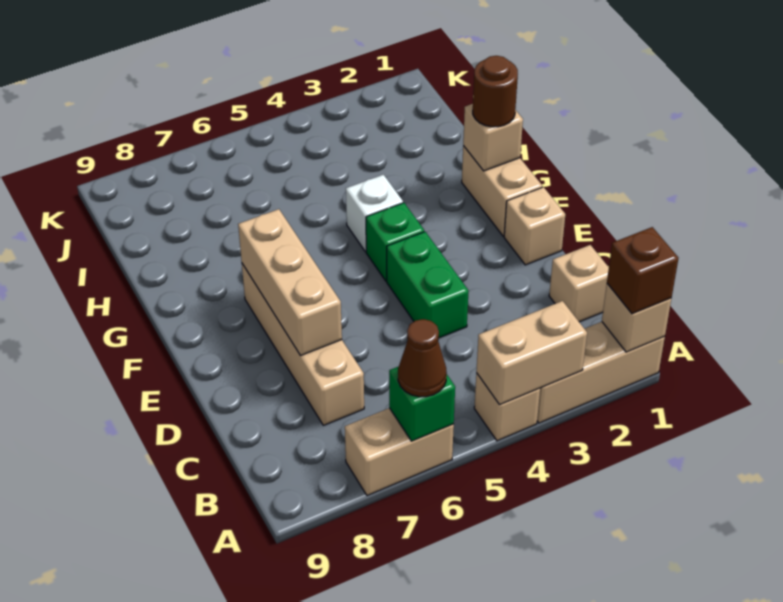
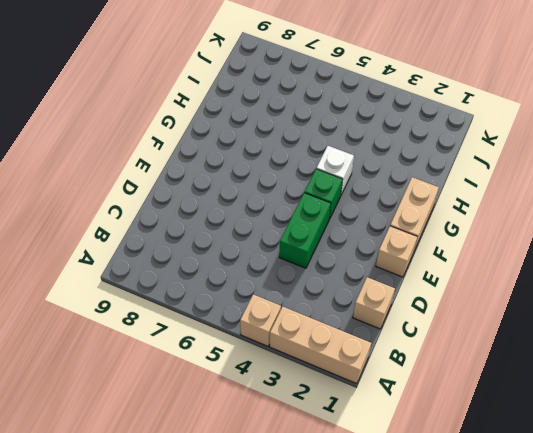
none -> tan 1x2 brick [345,408,454,496]
none -> tan 1x4 brick [242,264,364,425]
none -> tan 1x1 brick [602,284,672,352]

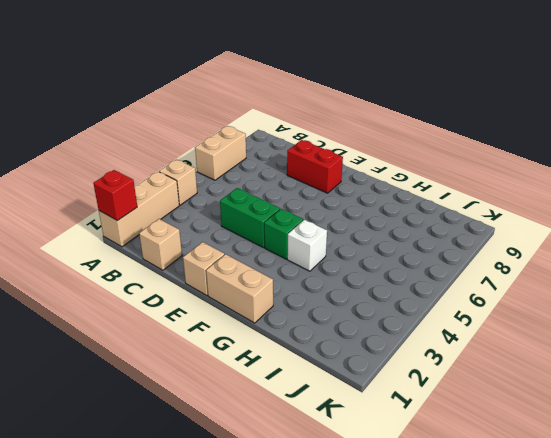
red 1x1 brick [93,170,137,221] -> tan 1x1 brick [602,284,672,352]
red 1x2 brick [287,140,343,193] -> none
none -> tan 1x4 brick [242,264,364,425]
none -> tan 1x2 brick [476,301,587,405]
none -> green 1x1 brick [389,367,455,441]

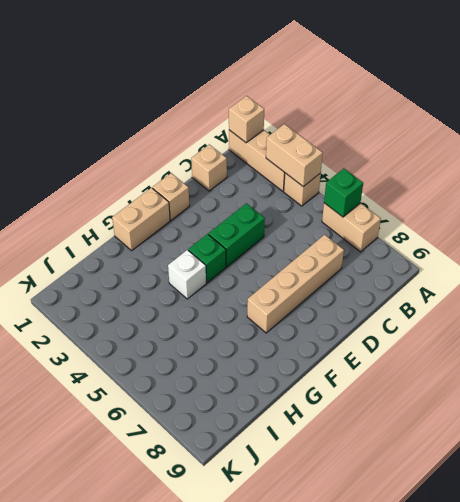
none -> tan 1x3 brick [238,209,342,356]
none -> tan 1x1 brick [463,104,523,171]
none -> brown 1x1 brick [607,227,678,314]

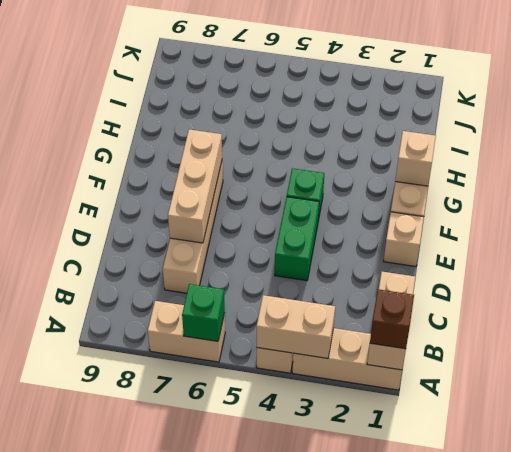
none -> white 1x1 brick [346,175,403,252]
none -> brown 1x1 cone [398,319,447,397]
none -> brown 1x1 round brick [473,56,518,127]

